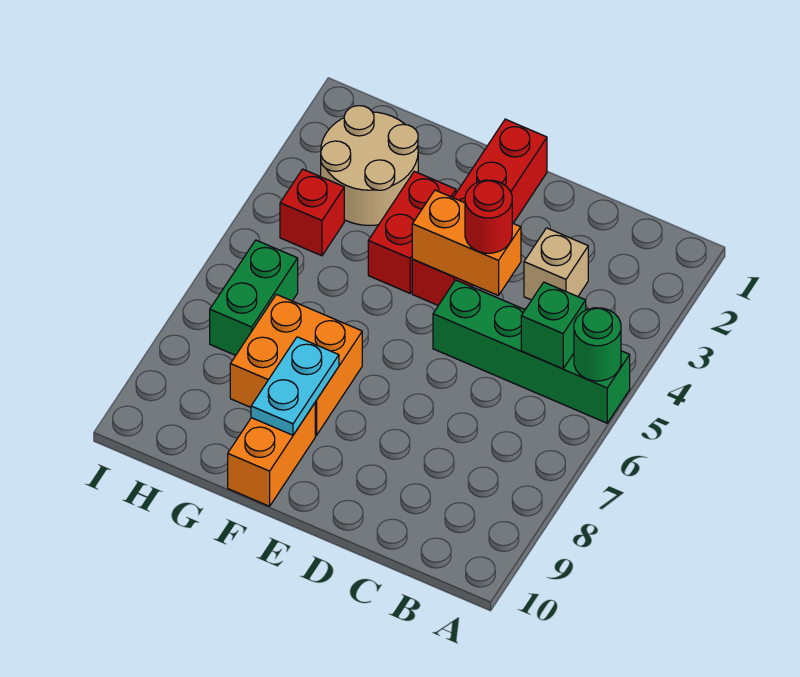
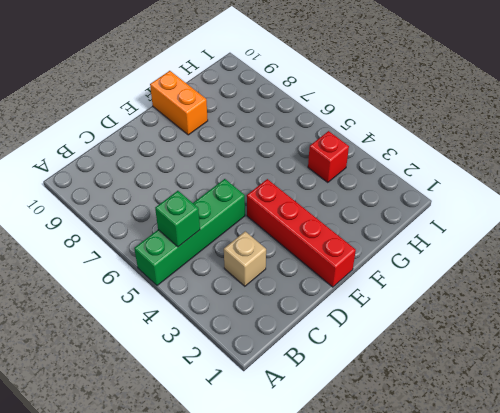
none -> red 1x2 brick [368,171,456,293]
none -> orange 2x2 brick [230,294,362,435]
none -> tan 2x2 round brick [321,106,418,225]

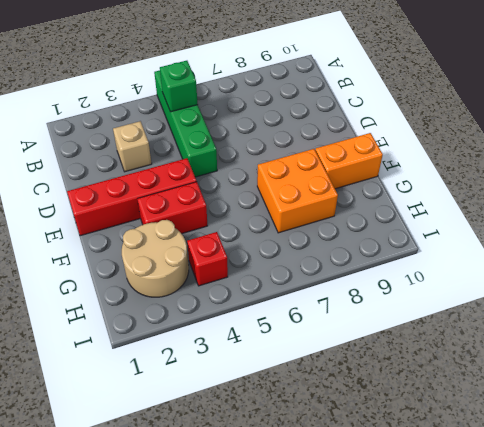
none -> green 1x2 brick [210,240,298,355]
none -> green 1x1 round brick [574,308,621,381]
none -> orange 1x2 brick [412,190,521,296]

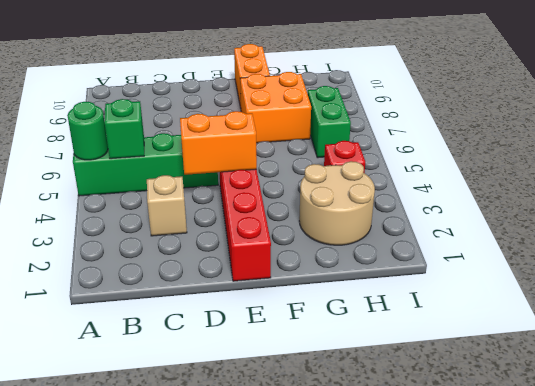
none -> red 1x2 brick [368,171,456,293]
none -> cyan 1x2 plate [251,337,339,435]
none -> red 1x1 round brick [465,180,512,253]

